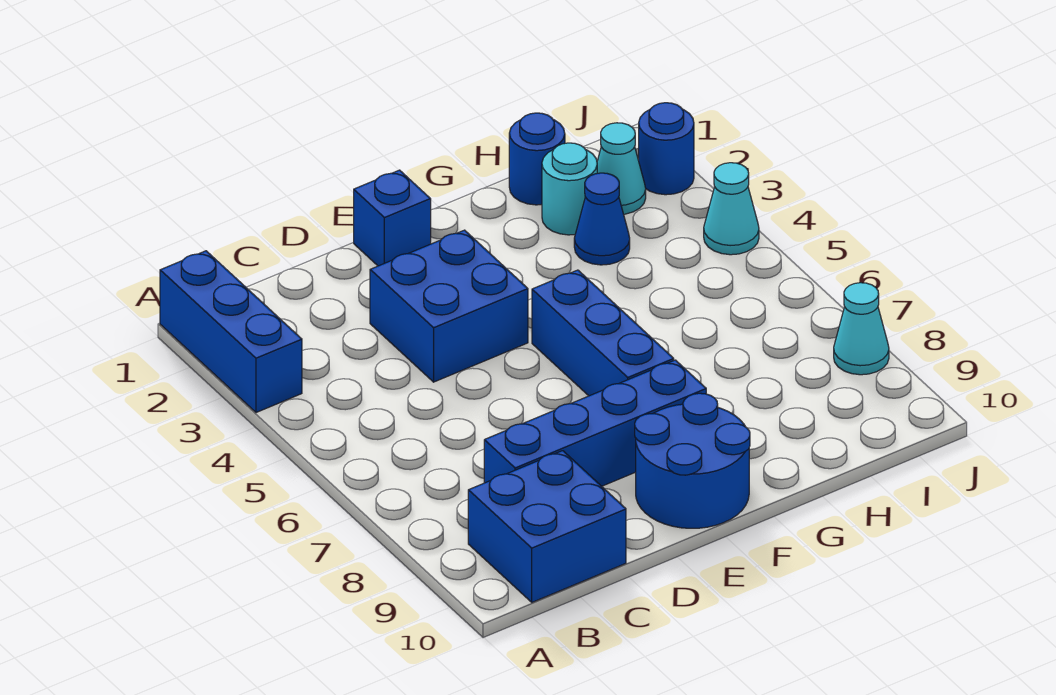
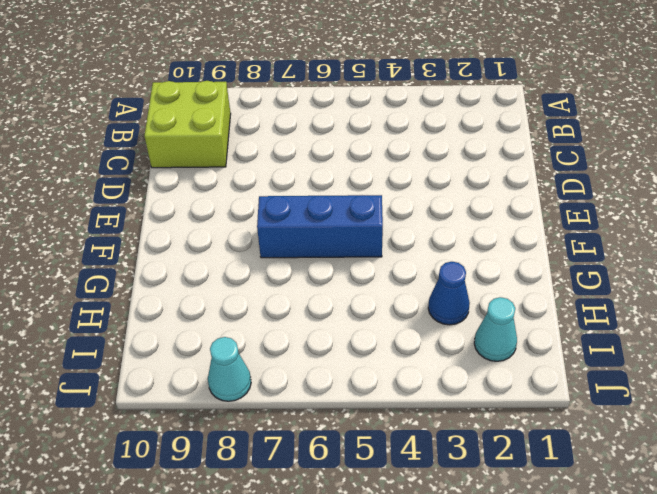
lime 2x2 brick [144,81,231,168] -> blue 2x2 brick [468,451,626,602]
none -> blue 1x3 brick [160,251,302,413]
none -> blue 1x4 brick [484,360,706,486]
none -> blue 2x2 brick [370,230,528,382]

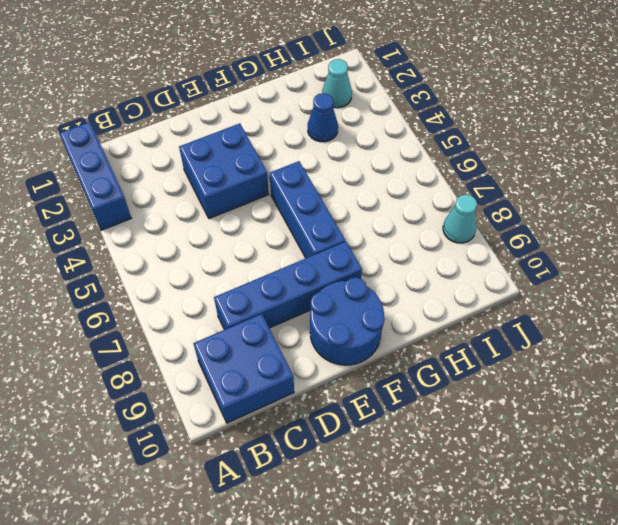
none -> blue 1x1 brick [354,170,431,266]
none -> blue 1x1 round brick [509,113,565,205]
none -> cyan 1x1 round brick [542,143,597,235]

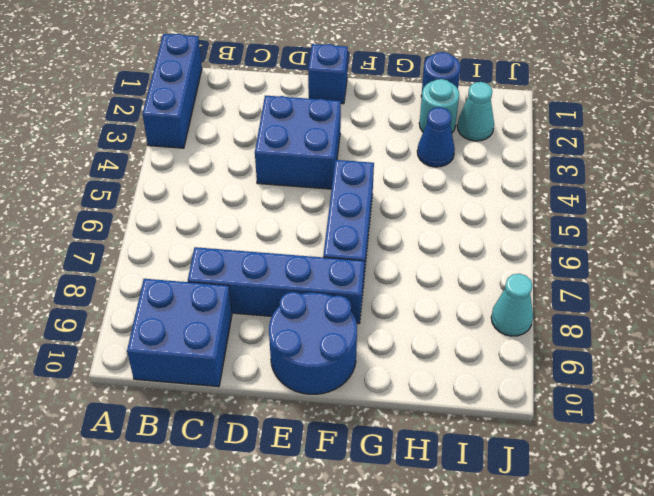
none -> blue 1x1 round brick [639,103,694,195]
none -> cyan 1x1 cone [704,163,759,255]

